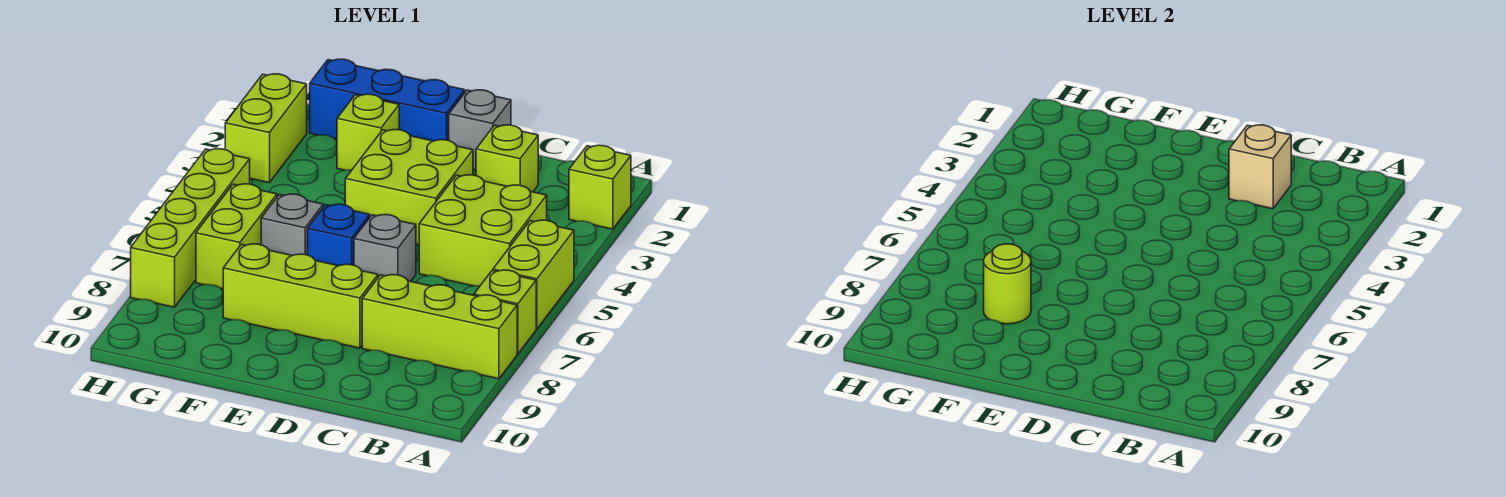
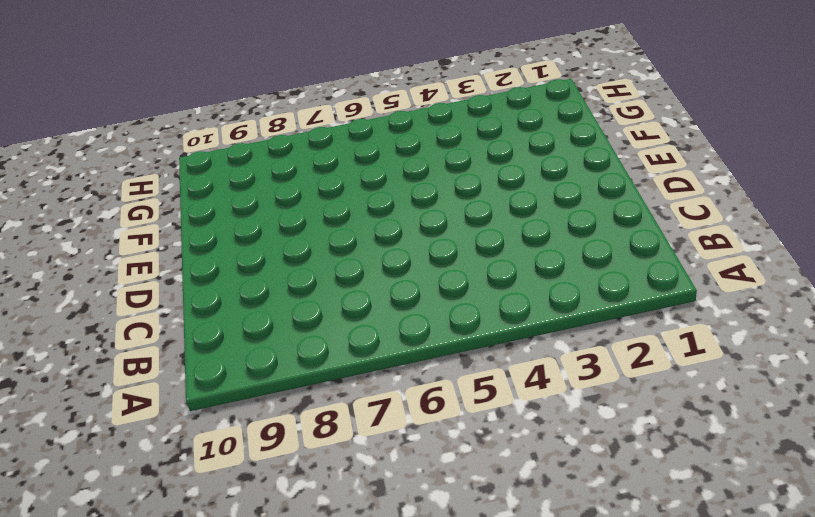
none -> lime 1x1 brick [569,145,631,229]
none -> lime 1x2 brick [493,220,574,329]
none -> lime 1x1 brick [474,270,536,354]

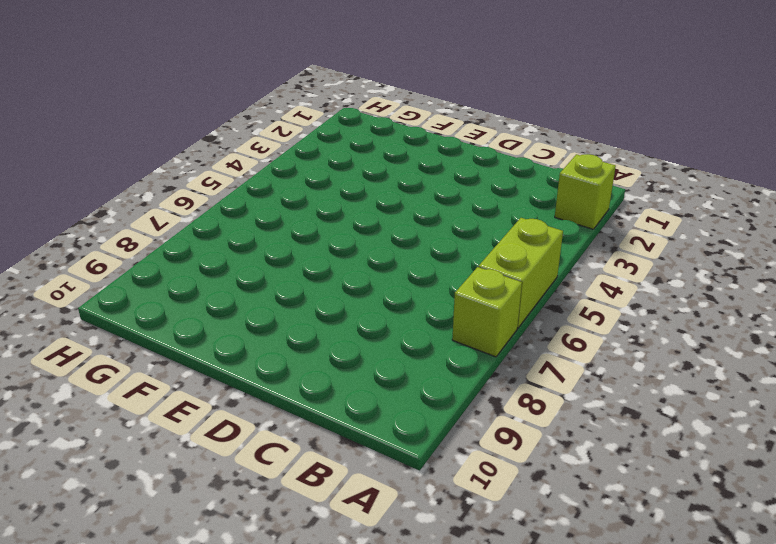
none -> lime 1x3 brick [362,275,517,379]
none -> lime 2x2 brick [419,175,547,286]
none -> lime 1x1 brick [476,125,538,192]

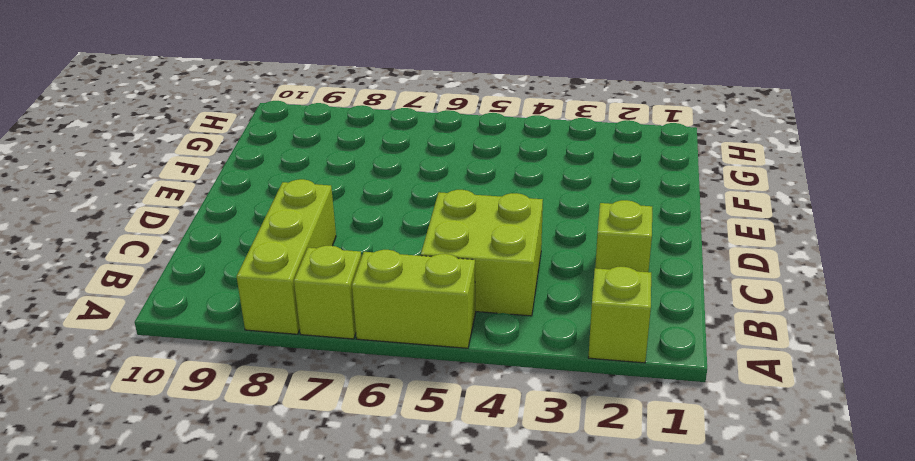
none -> grey 1x1 brick [449,90,511,170]
none -> lime 2x2 brick [345,130,473,245]
none -> grey 1x1 brick [354,215,416,282]

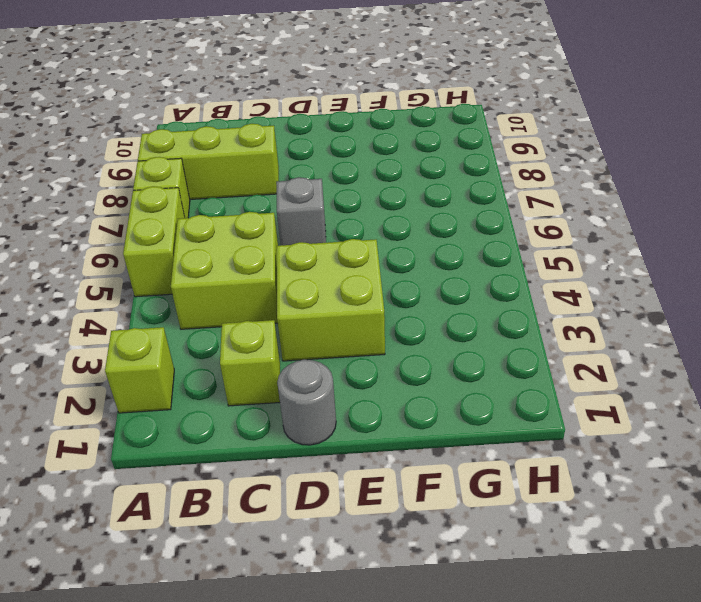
grey 1x1 round brick [277,359,336,445] -> grey 1x1 brick [449,90,511,170]
none -> lime 1x3 brick [223,244,378,348]
none -> blue 1x3 brick [310,59,465,141]
none -> blue 1x1 brick [308,204,370,266]

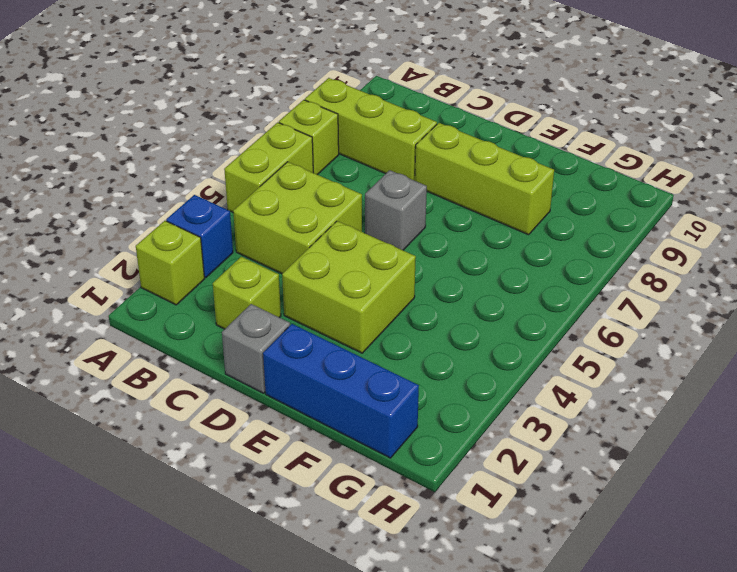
blue 1x1 brick [166,195,233,278] -> blue 1x1 brick moved to [308,204,370,266]
none -> lime 1x1 brick [337,94,399,170]
none -> grey 1x1 brick [261,194,323,256]
none -> lime 1x2 brick [196,184,277,289]

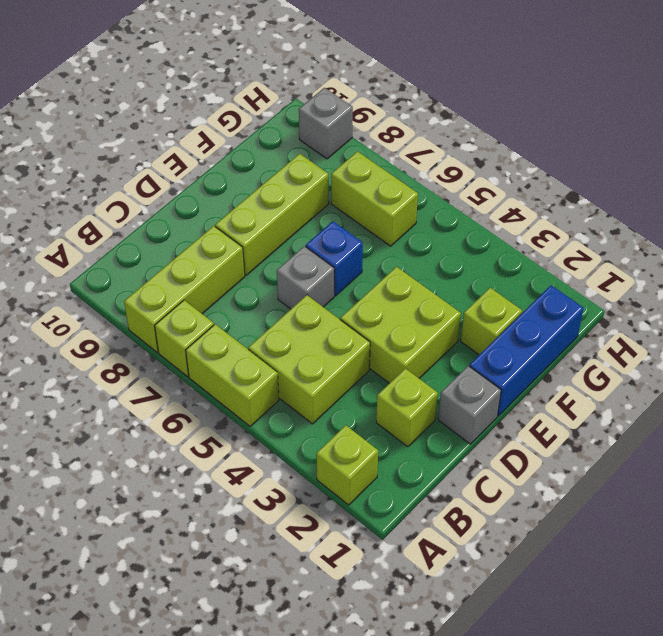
grey 1x1 brick [299,88,353,159] -> grey 1x1 brick moved to [261,194,323,256]
none -> lime 1x2 brick [225,74,307,183]
none -> lime 1x4 brick [131,149,250,307]
none -> tan 1x1 brick [1229,125,1291,209]

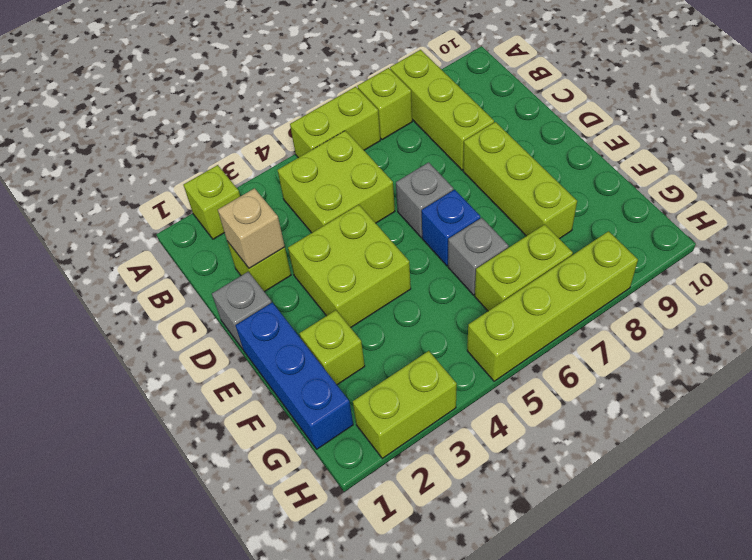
none -> lime 1x1 round brick [984,244,1031,324]

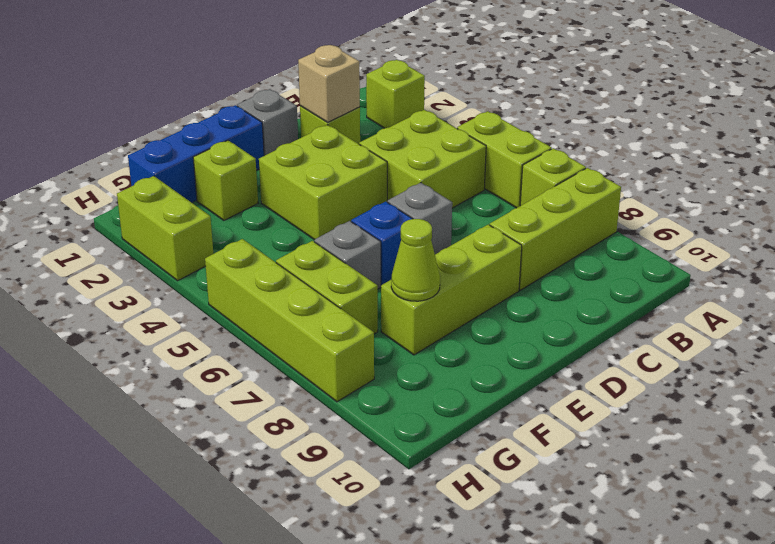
lime 1x1 cone [391,219,440,301] -> lime 1x1 round brick [984,244,1031,324]

